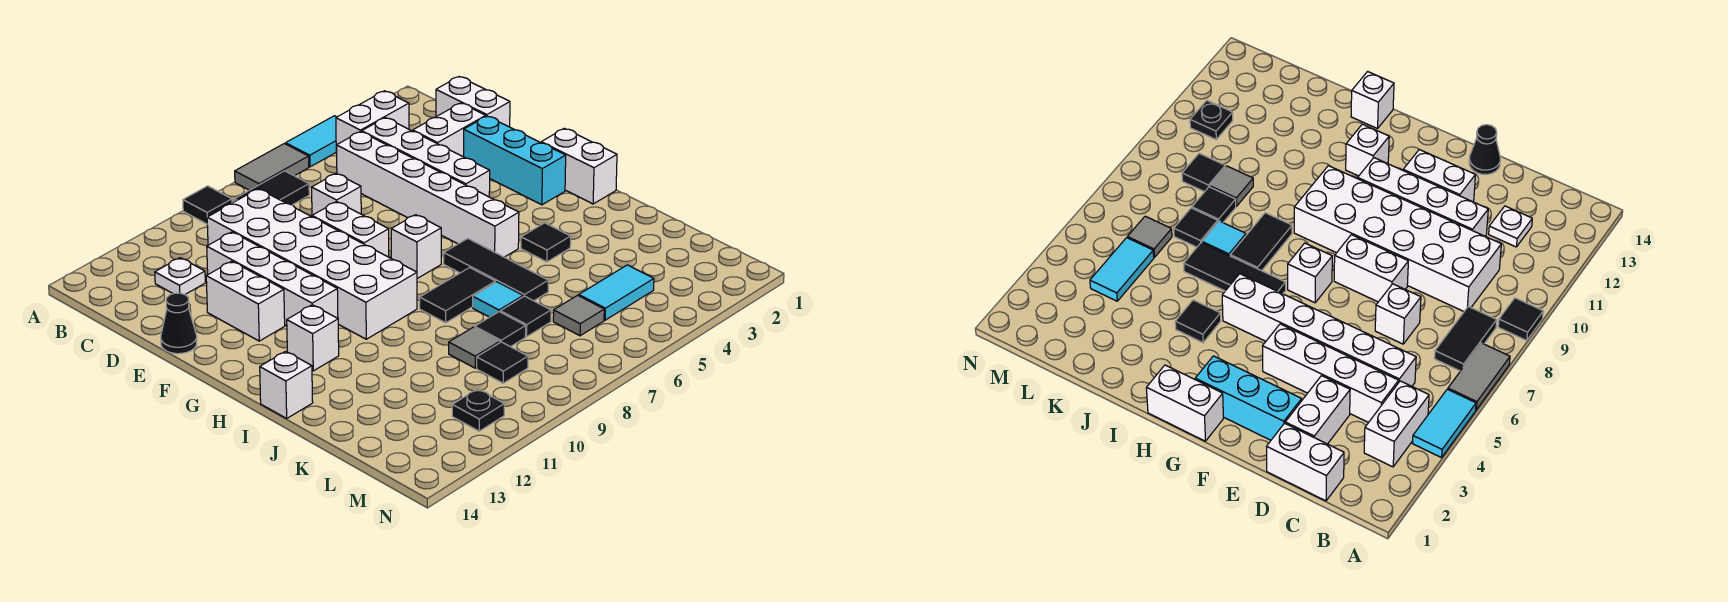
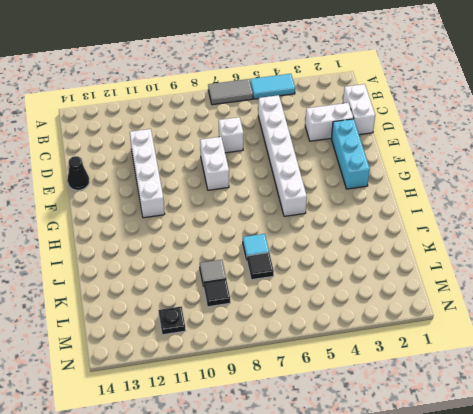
none -> black 1x1 tile [183,186,232,224]
none -> white 1x2 brick [336,91,409,153]
none -> black 1x2 tile [234,171,309,205]
none -> white 1x4 brick [362,118,490,197]

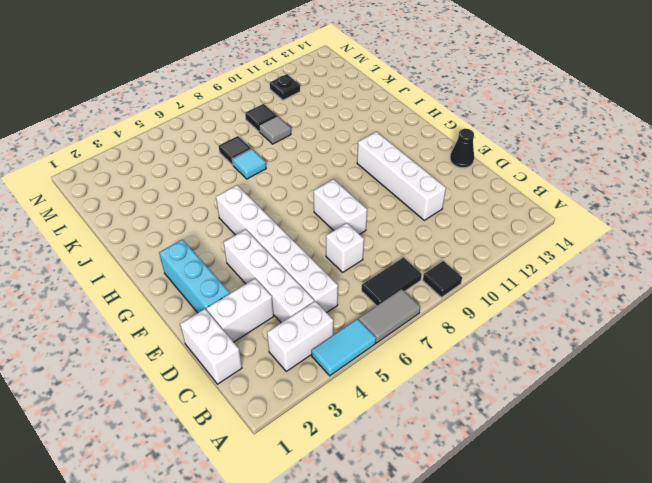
none -> white 2x6 brick [207,189,417,339]
none -> white 1x1 plate [155,258,205,294]
none -> white 1x2 brick [206,261,285,341]
none -> white 1x2 brick [541,128,617,204]

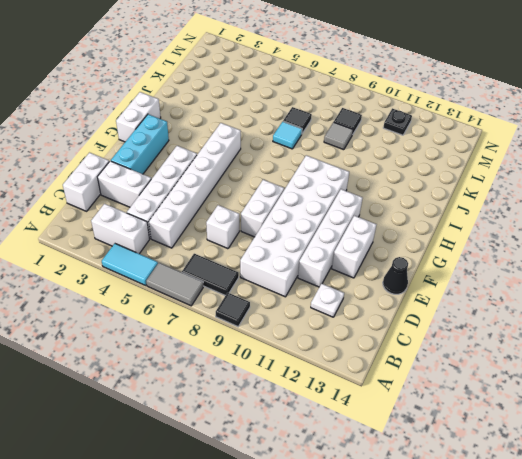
none -> white 1x1 brick [391,215,441,279]
none -> black 1x3 tile [444,239,548,301]
none -> white 1x1 brick [287,305,339,371]
none -> black 1x1 tile [521,223,571,262]

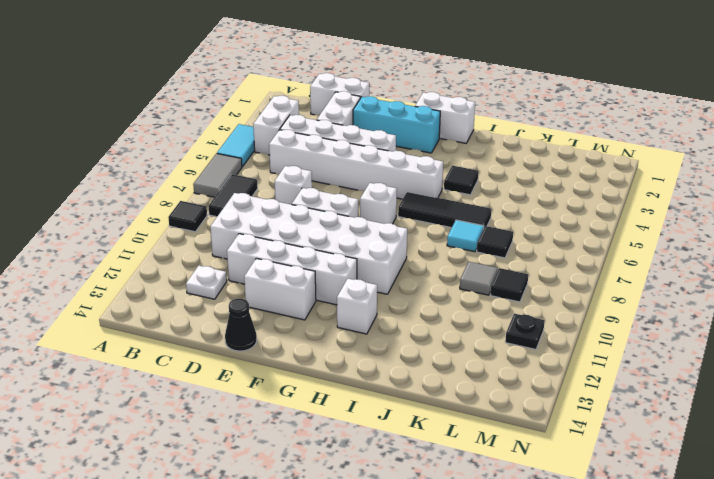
none -> black 1x2 tile [420,268,496,323]
none -> white 1x1 brick [260,351,313,418]
none -> black 1x1 tile [475,312,526,347]
none -> cyan 1x2 tile [579,265,654,320]

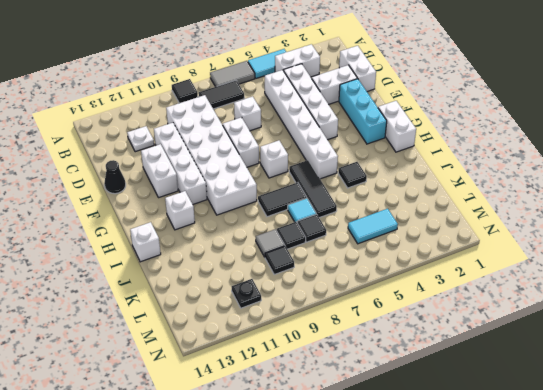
none -> grey 1x1 tile [553,295,604,336]

